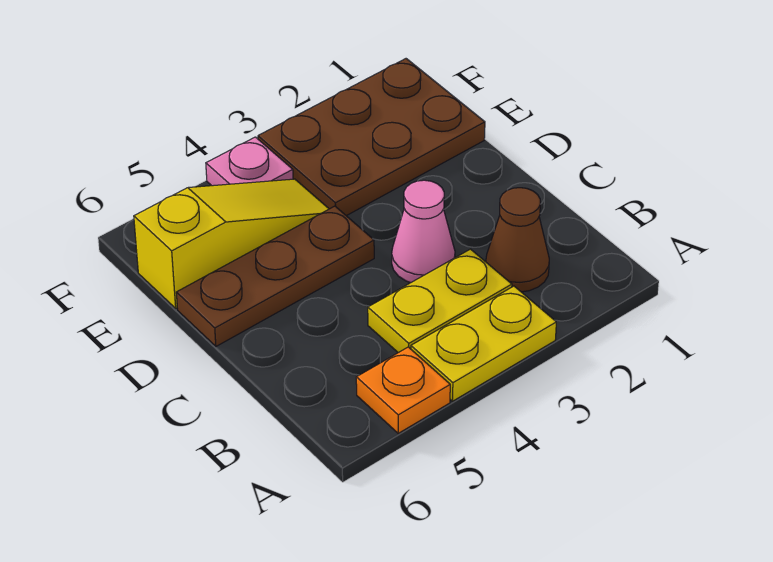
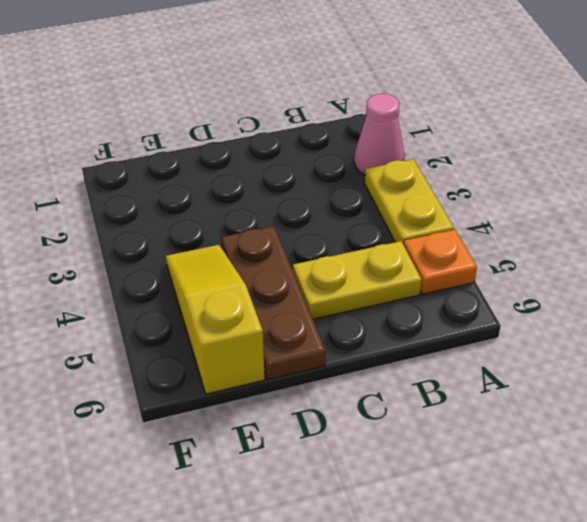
pink 1x1 cone [354,94,405,175] -> pink 1x1 cone moved to [392,180,455,283]
yellow 1x2 plate [293,241,422,319] -> yellow 1x2 plate turned to [368,249,512,353]
none -> brown 1x1 cone [486,188,549,292]
none -> brown 2x3 plate [258,59,485,216]

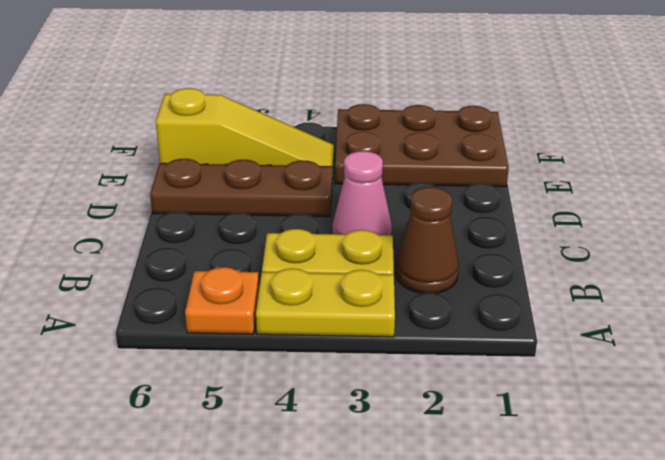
none -> pink 1x1 plate [206,137,293,186]

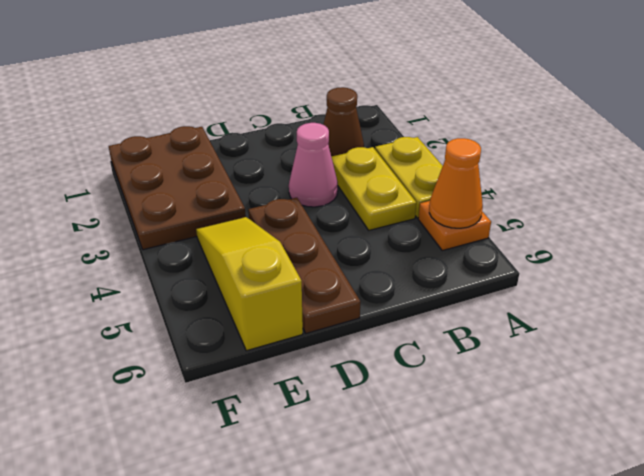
orange 1x1 cone [429,138,483,228] -> none
none -> pink 1x1 plate [206,137,293,186]

